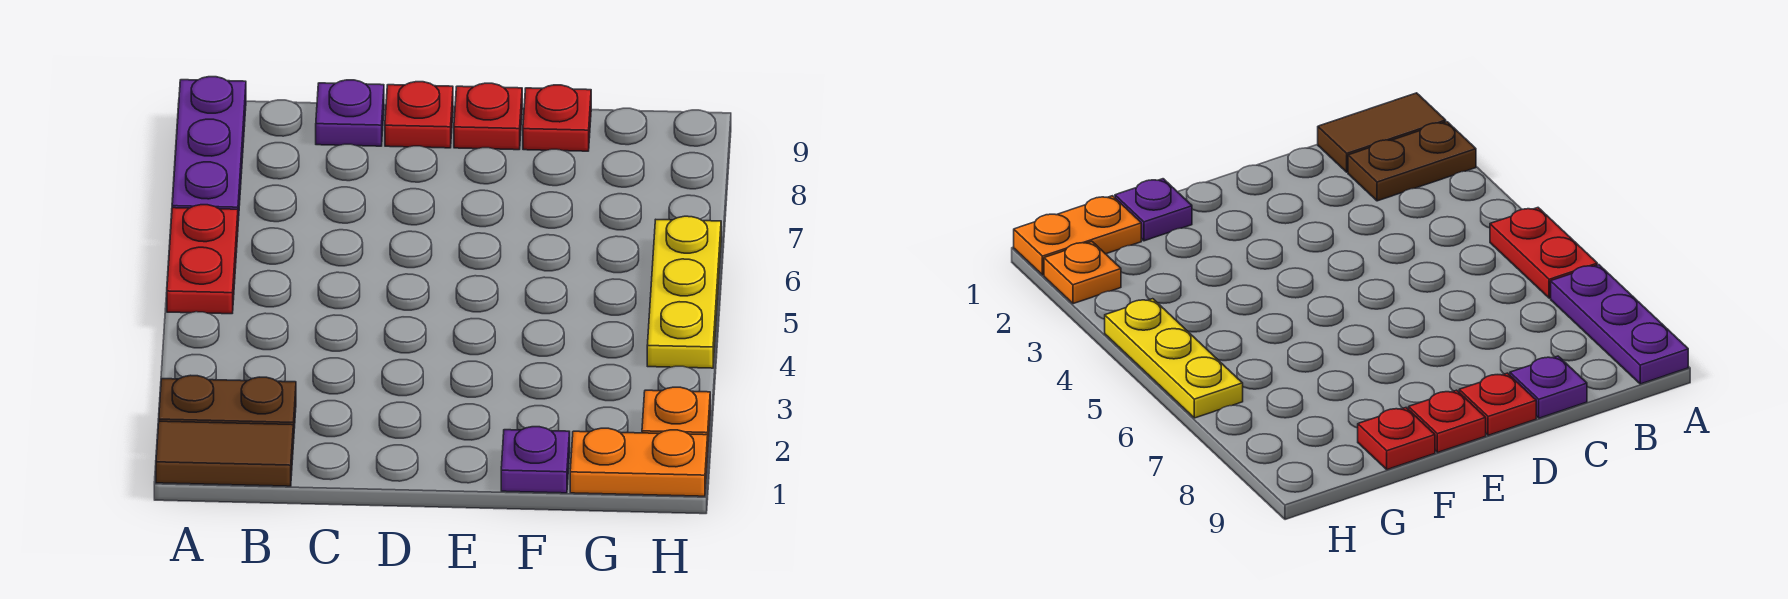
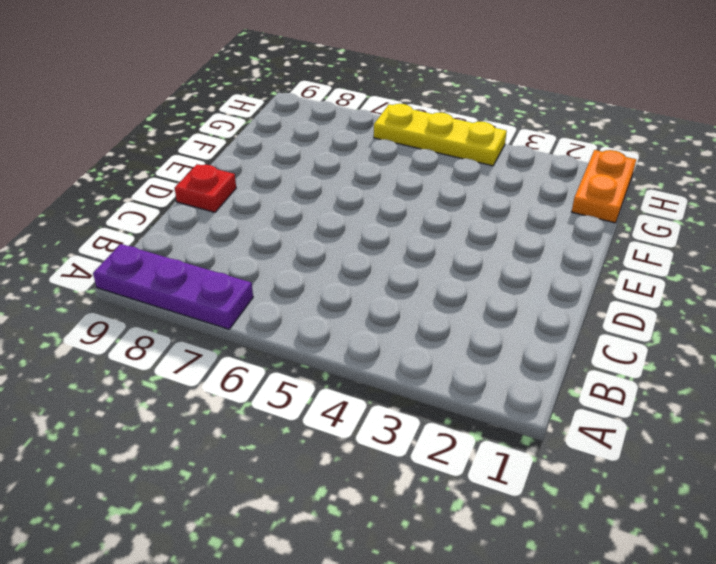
none -> brown 1x2 tile [156,421,293,486]
none -> brown 1x2 plate [159,375,296,443]
none -> red 1x2 plate [167,205,238,314]

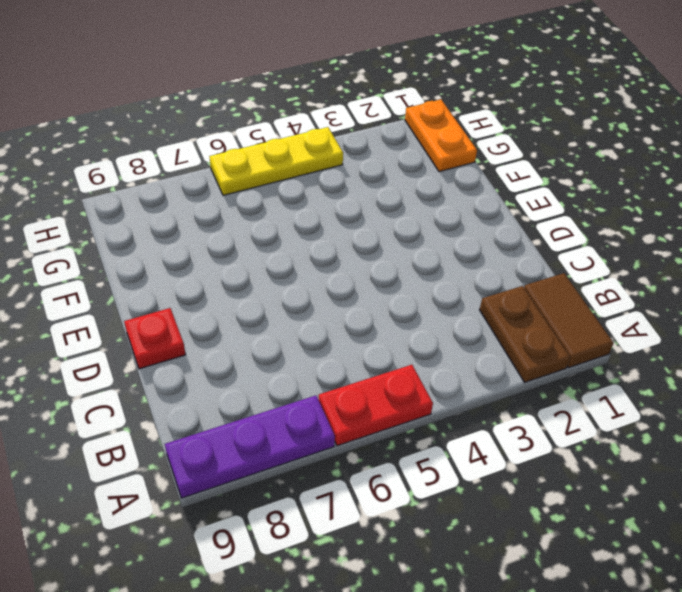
none -> purple 1x1 plate [316,80,384,146]
none -> red 1x1 plate [454,83,522,150]
none -> purple 1x1 plate [501,427,570,493]

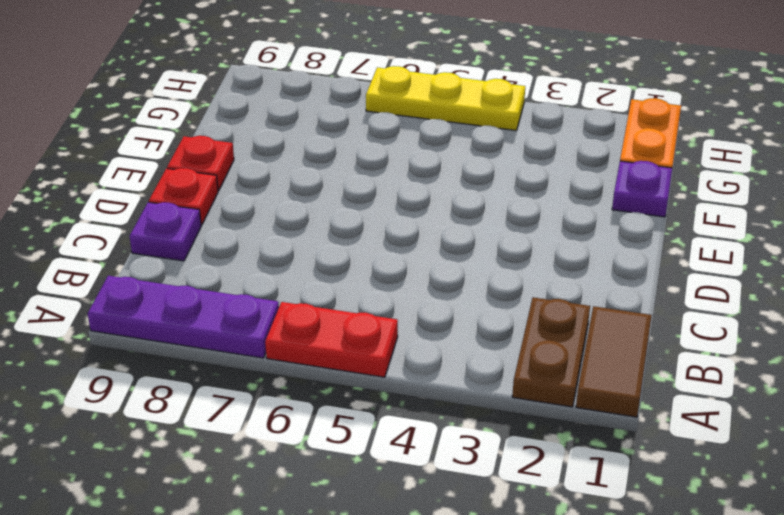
none -> red 1x1 plate [523,85,591,151]
none -> orange 1x1 plate [642,387,710,442]

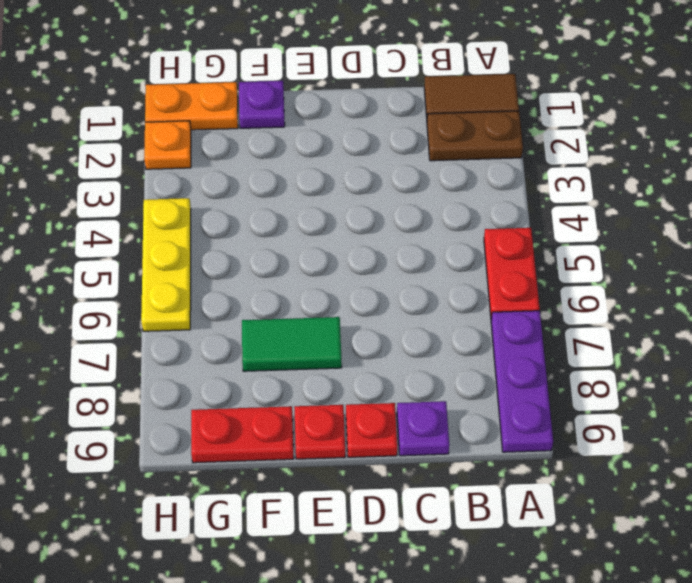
green 1x2 tile [242,317,342,371] -> none
red 1x2 plate [191,406,294,463] -> red 1x1 plate [523,85,591,151]

